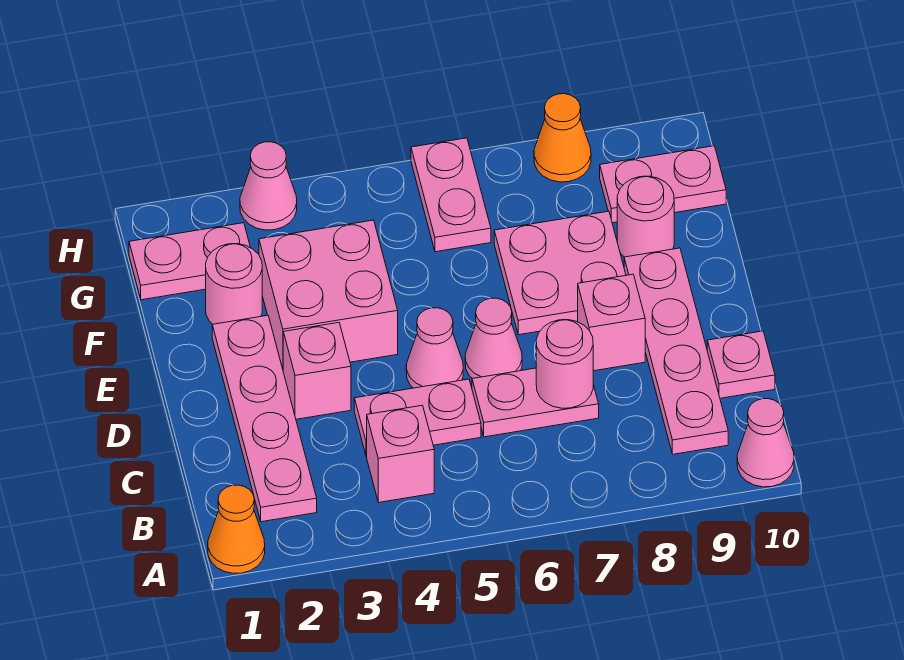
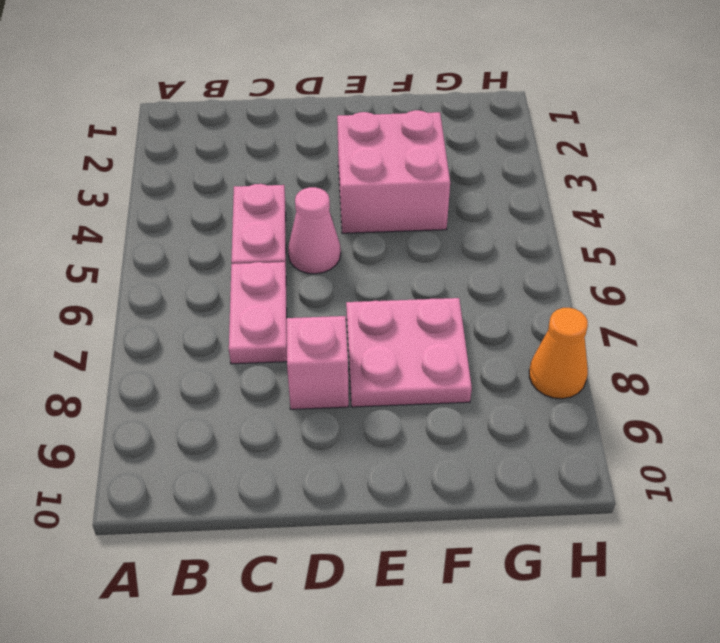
none -> orange 1x1 cone [208,485,265,573]
none -> pink 1x1 cone [737,399,794,487]
none -> pink 1x4 plate [212,315,317,522]

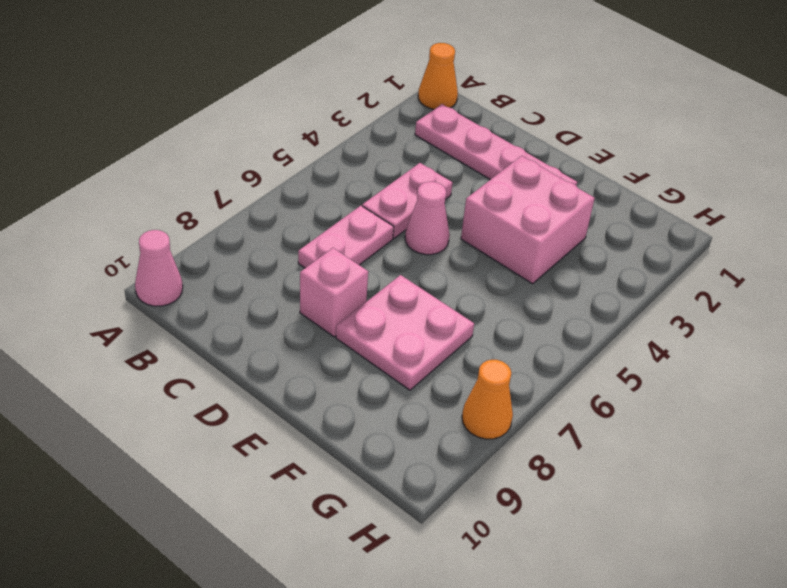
none -> pink 1x1 brick [367,405,434,502]
none -> pink 1x4 plate [624,248,728,454]
none -> pink 1x1 plate [707,331,775,398]

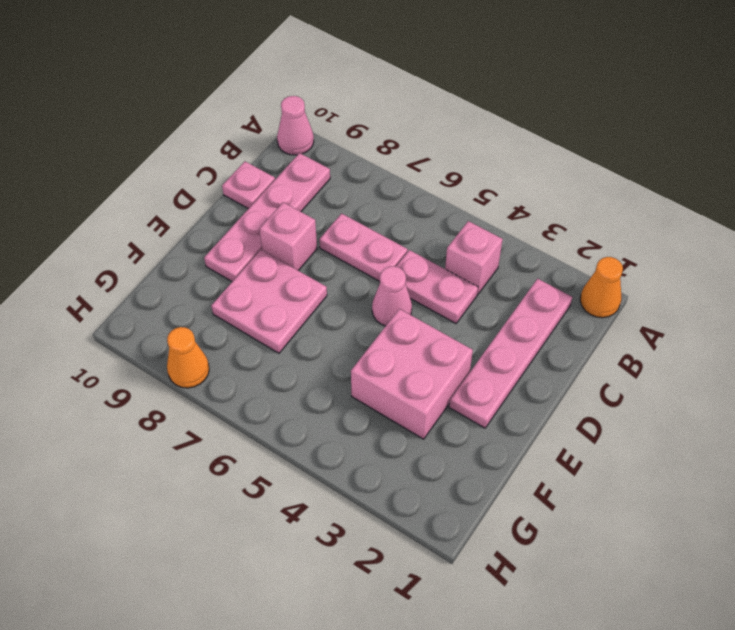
none -> pink 1x1 brick [283,322,351,419]
none -> pink 1x1 cone [465,298,522,379]
none -> pink 1x1 round brick [206,244,262,324]

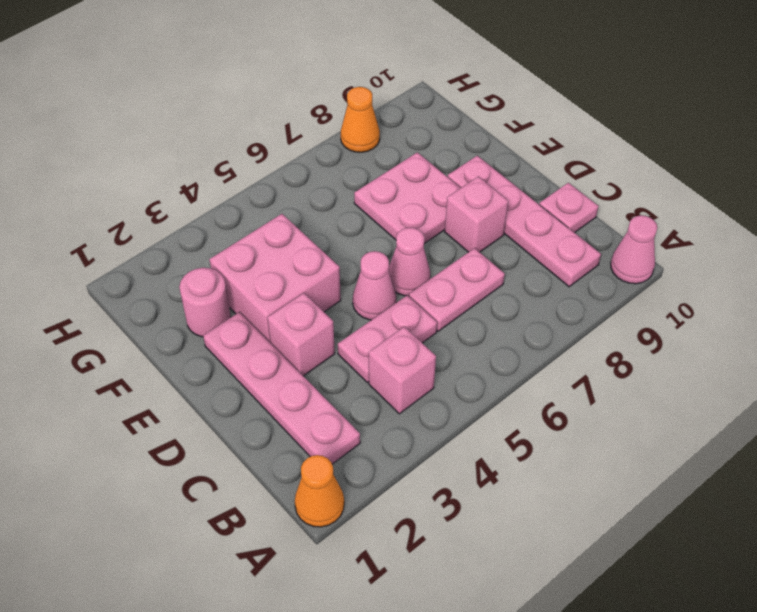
none -> pink 1x1 round brick [617,176,674,257]
none -> pink 1x2 plate [129,223,251,300]
none -> pink 1x2 plate [411,138,491,252]

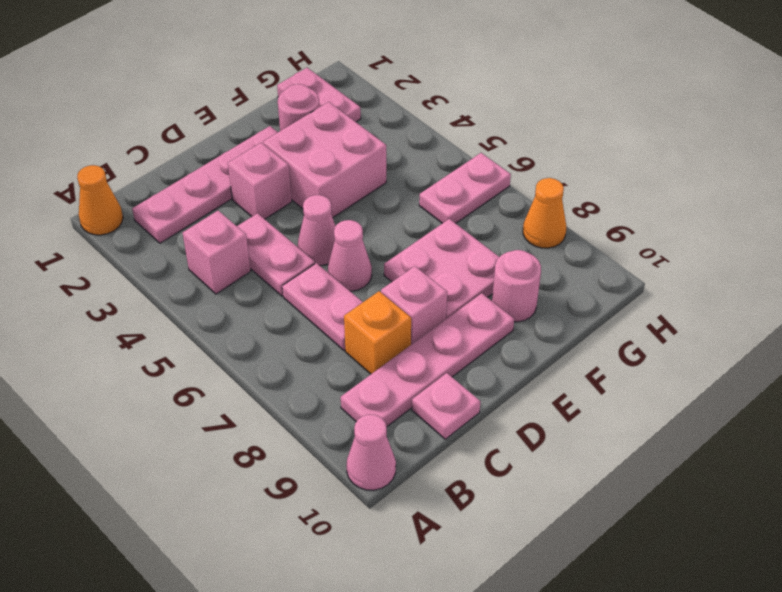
orange 1x1 brick [344,291,411,374] -> none
none -> pink 1x2 plate [600,146,726,223]
none -> pink 1x1 cone [240,142,297,230]
none -> pink 1x1 round brick [536,320,593,408]

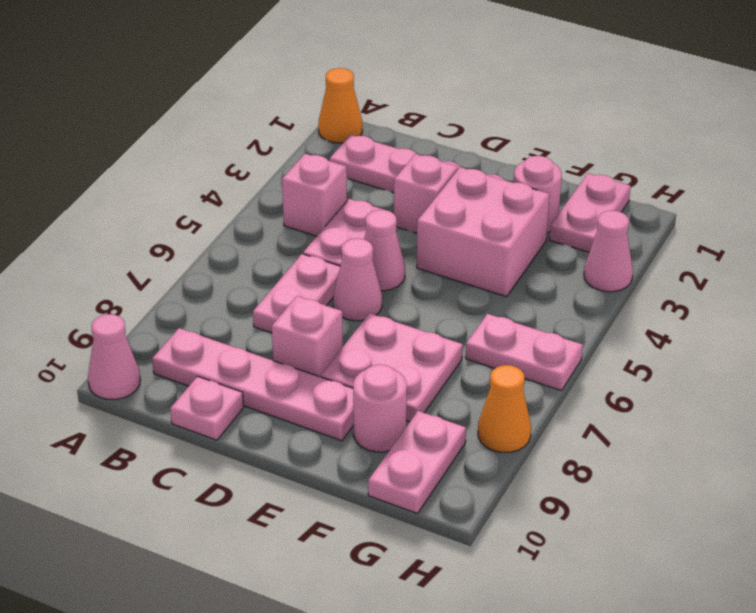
none -> pink 1x1 round brick [536,320,593,408]

